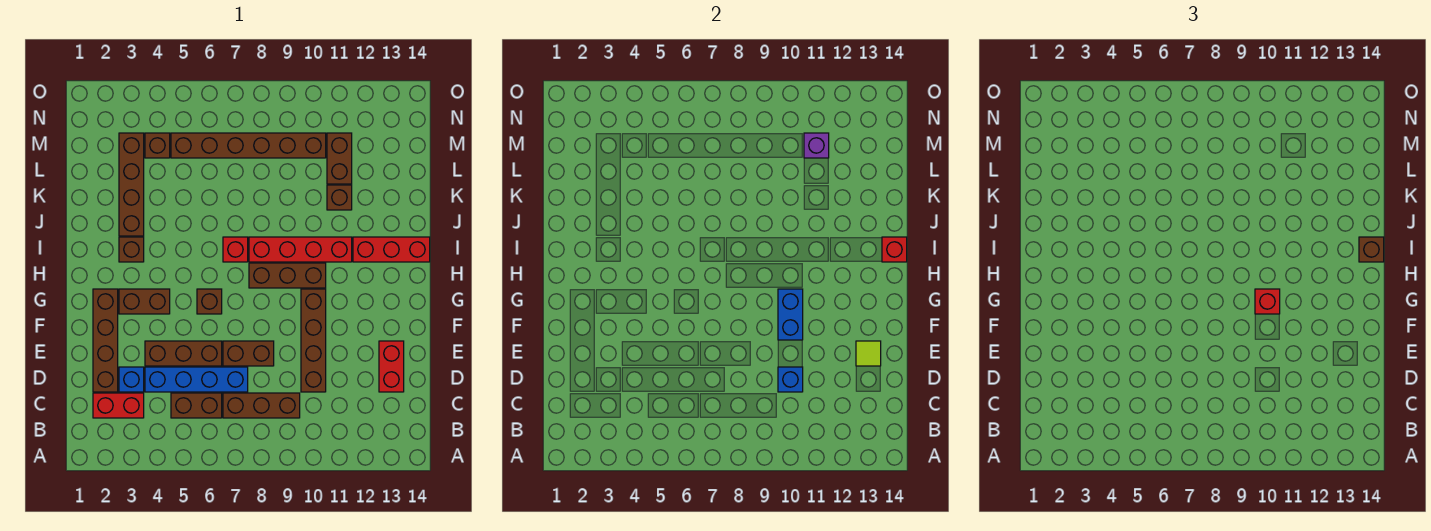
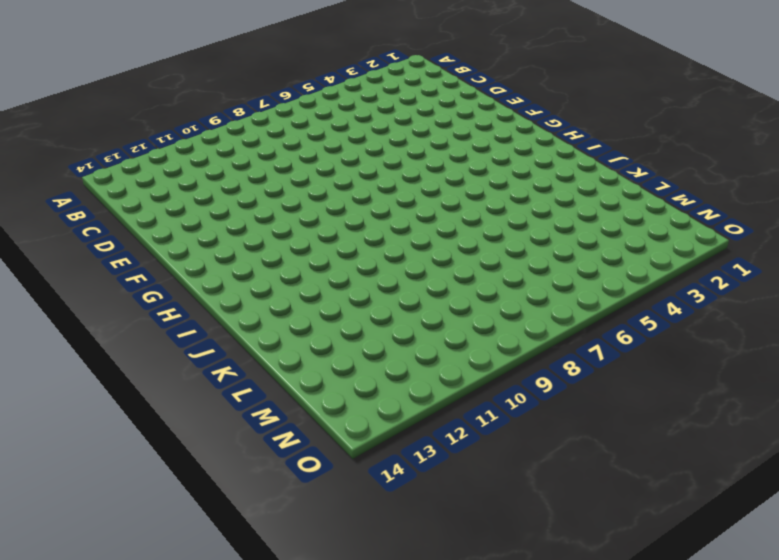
none -> red 1x2 brick [93,393,144,418]
none -> brown 1x2 brick [171,393,222,418]
none -> brown 1x3 brick [223,393,300,418]

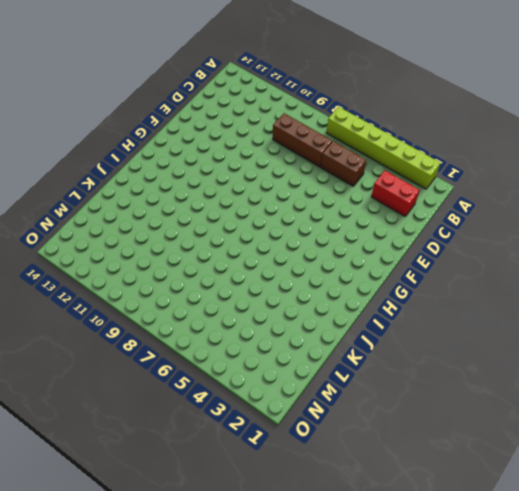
lime 1x6 brick [327,107,440,189] -> none
none -> brown 1x4 brick [93,289,118,392]
none -> blue 1x1 brick [119,367,144,392]
none -> blue 1x4 brick [145,367,248,392]

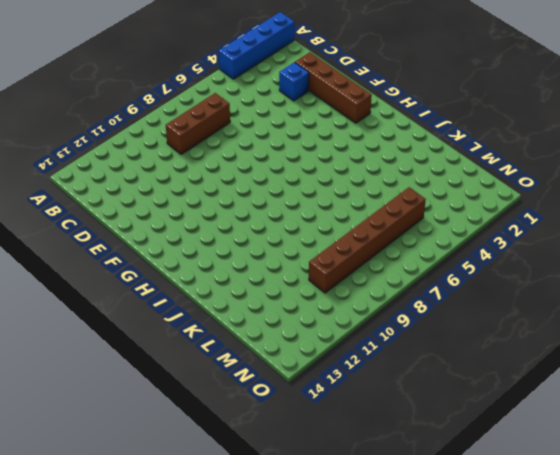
blue 1x4 brick [219,12,294,79] -> blue 1x4 brick moved to [145,367,248,392]
none -> red 1x2 brick [93,393,144,418]
none -> brown 1x2 brick [171,393,222,418]
none -> brown 1x4 brick [301,289,326,392]

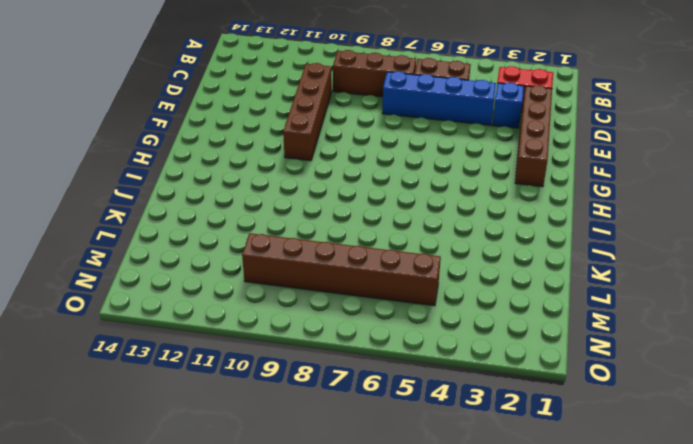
none -> red 1x2 brick [379,341,404,392]
none -> brown 1x3 brick [145,341,222,366]
none -> brown 1x2 brick [223,341,274,366]

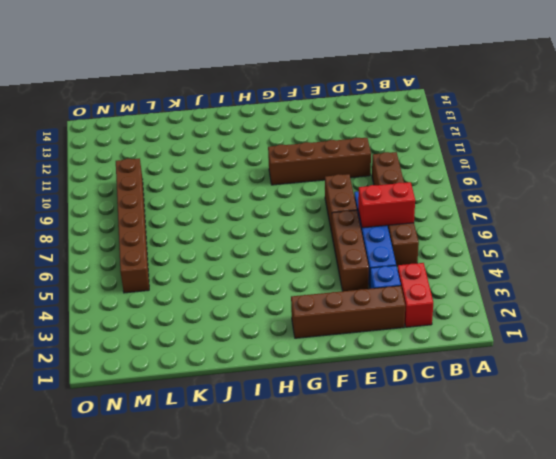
red 1x2 brick [358,182,415,228] -> red 1x2 brick moved to [379,341,404,392]
none -> brown 1x2 brick [119,289,170,314]
none -> brown 1x1 brick [197,289,222,314]
none -> brown 1x3 brick [249,263,326,288]

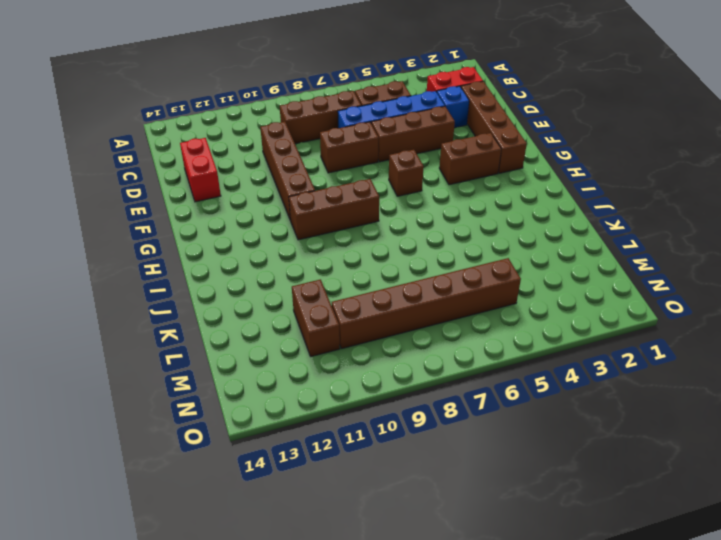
none -> brown 1x1 brick [119,237,144,262]
none -> red 1x1 brick [223,237,248,262]
none -> red 1x4 brick [249,237,352,262]

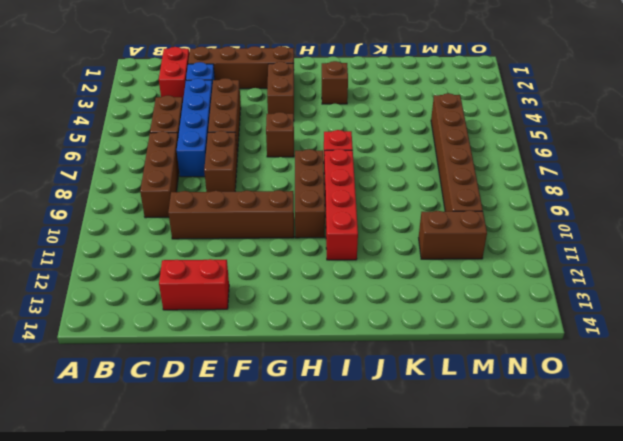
none -> red 1x3 brick [353,237,430,262]
none -> brown 1x4 brick [119,133,144,236]
none -> brown 1x1 brick [327,185,352,210]

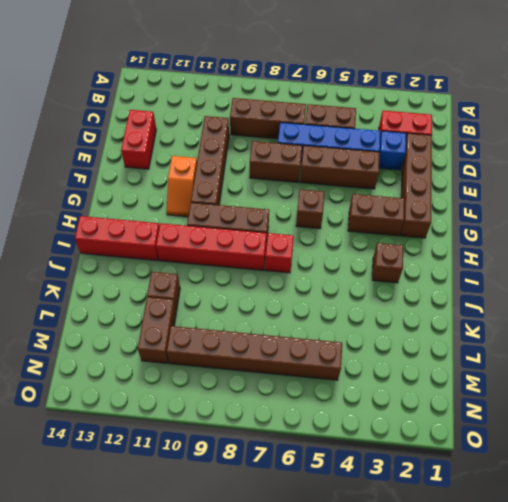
orange 1x2 slope [167,156,197,217] -> none
none -> brown 1x4 brick [119,133,144,236]
none -> brown 1x1 brick [145,133,170,158]
none -> blue 1x1 brick [778,367,803,392]

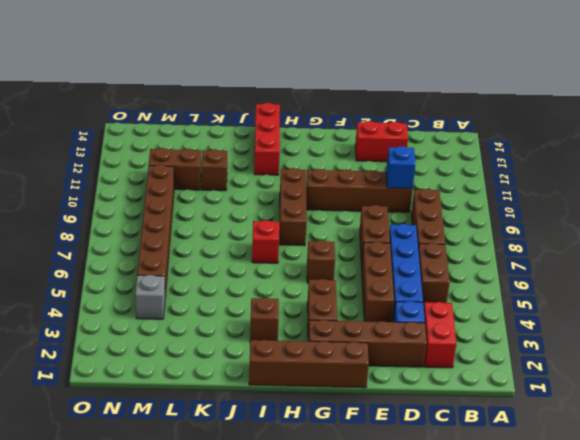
brown 1x4 brick [249,340,369,388] -> brown 1x4 brick moved to [119,133,144,236]
grey 1x1 brick [135,275,165,319] -> brown 1x1 brick [145,133,170,158]
none -> red 1x4 brick [249,237,352,262]
none -> lime 1x1 tile [856,341,881,366]
none -> blue 1x2 brick [778,289,803,340]

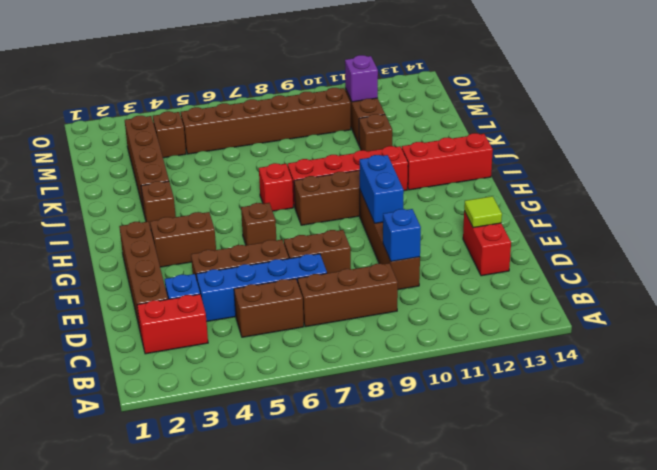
none -> red 1x1 brick [882,237,907,262]
none -> red 1x1 brick [1255,289,1280,314]
none -> brown 1x1 brick [1359,237,1384,262]

